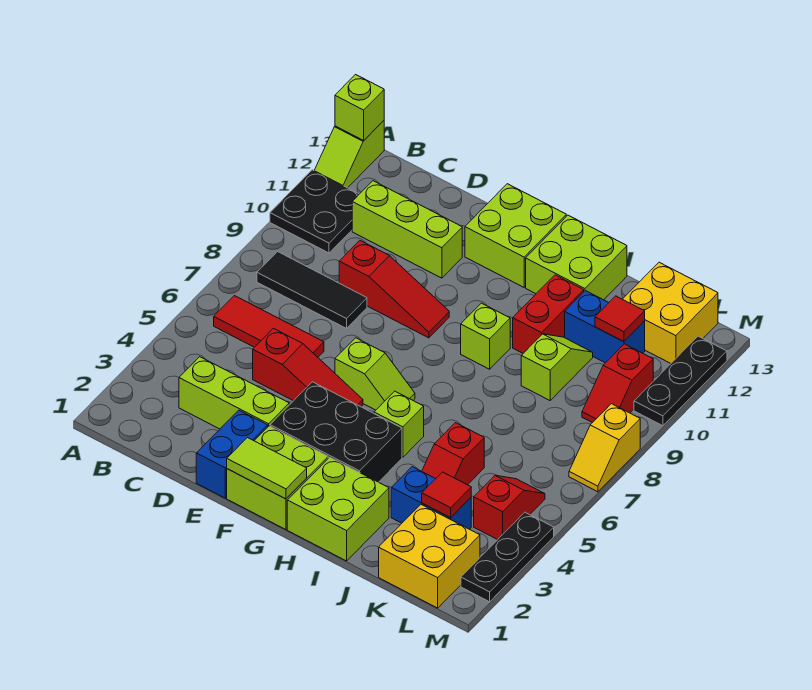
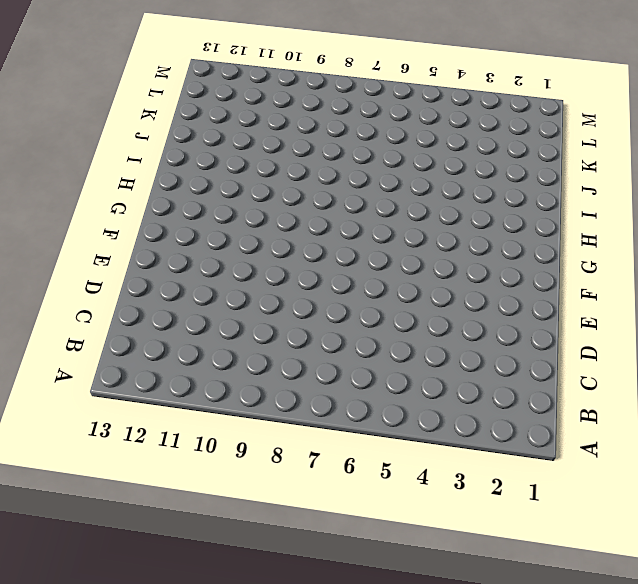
none -> black 2x2 plate [270,170,359,253]
none -> lime 1x2 slope [314,121,384,188]
none -> red 1x3 tile [214,296,324,357]
none -> black 1x3 tile [257,252,367,328]

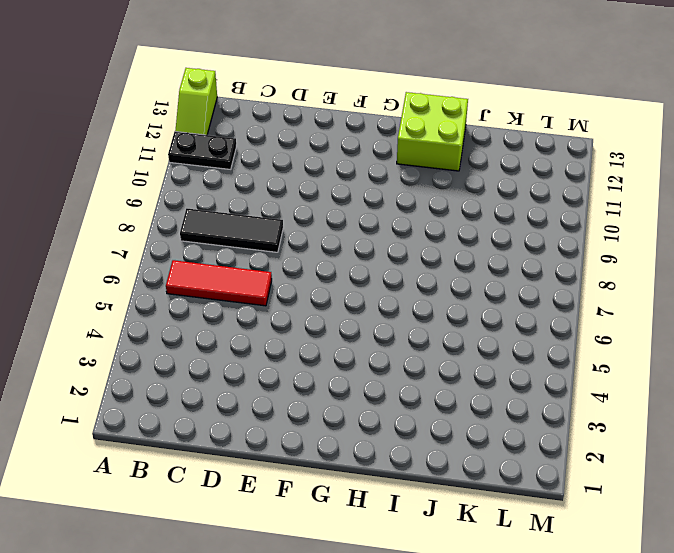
black 1x2 plate [168,132,236,169] -> black 2x2 plate [270,170,359,253]
none -> lime 1x3 brick [179,357,289,429]
none -> lime 1x3 brick [352,181,462,278]
none -> red 1x3 slope [253,328,363,407]
none -> red 1x3 slope [339,241,449,338]

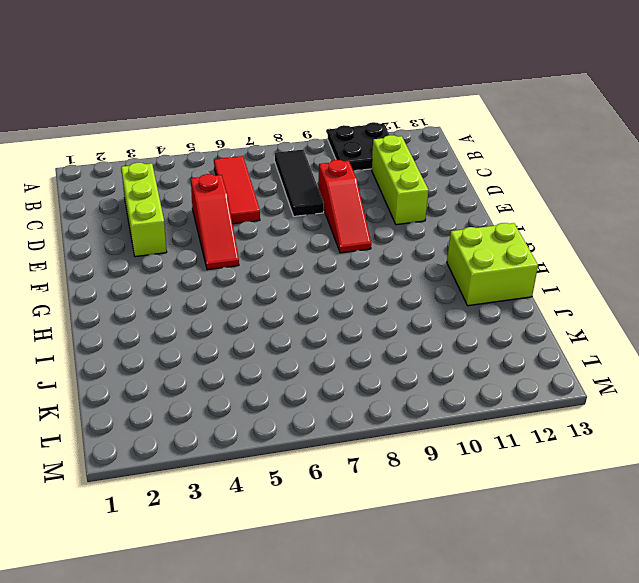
none -> lime 1x2 slope [314,121,384,188]
none -> blue 1x2 brick [196,410,268,498]
none -> lime 2x2 brick [227,426,328,530]
none -> black 2x3 brick [270,382,402,482]

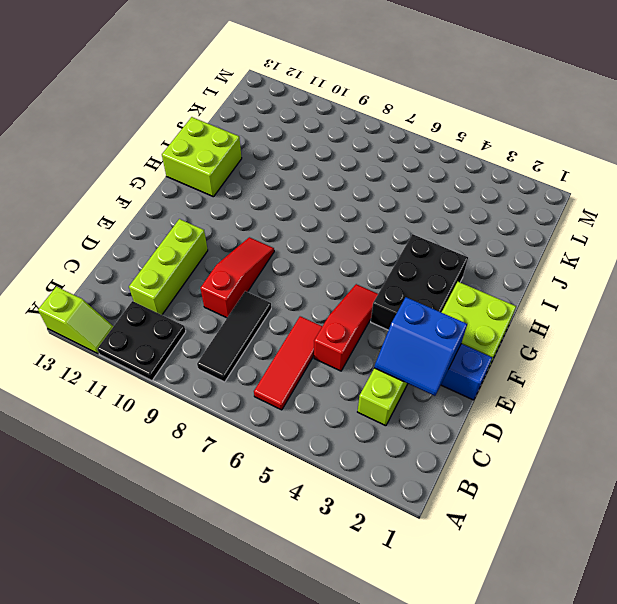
blue 2x2 slope [374,297,467,396] -> none
none -> lime 1x2 slope [335,338,415,410]
none -> lime 2x2 brick [465,184,566,287]
none -> lime 2x2 brick [287,457,389,561]
none -> lime 1x1 brick [374,391,424,457]

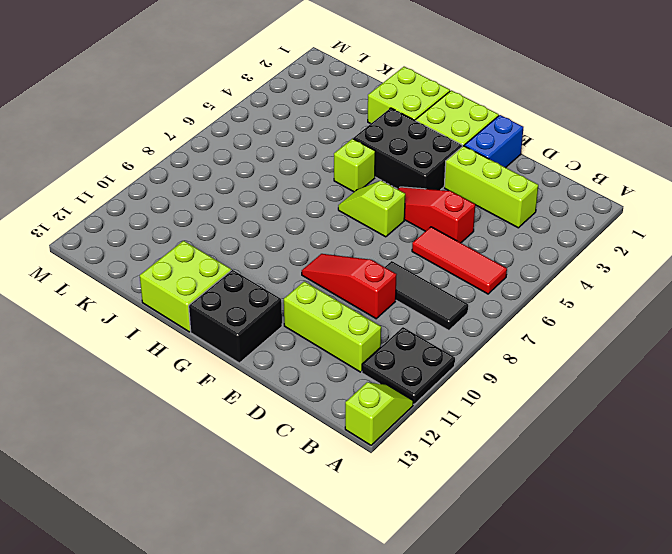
black 2x2 brick [189,270,282,363] -> lime 2x2 brick [465,184,566,287]
none -> lime 1x1 brick [461,303,510,369]
none -> red 1x2 brick [513,275,584,353]
none -> blue 1x2 brick [391,467,471,529]
none -> red 1x2 slope [422,423,484,485]

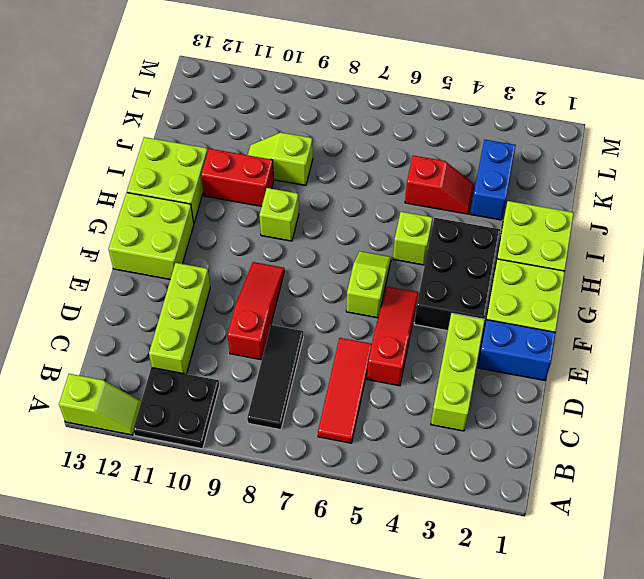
none -> blue 1x2 brick [565,291,645,363]
none -> yellow 2x2 brick [379,504,480,608]
none -> yellow 2x2 brick [623,262,718,363]
none -> red 1x2 slope [474,476,545,540]

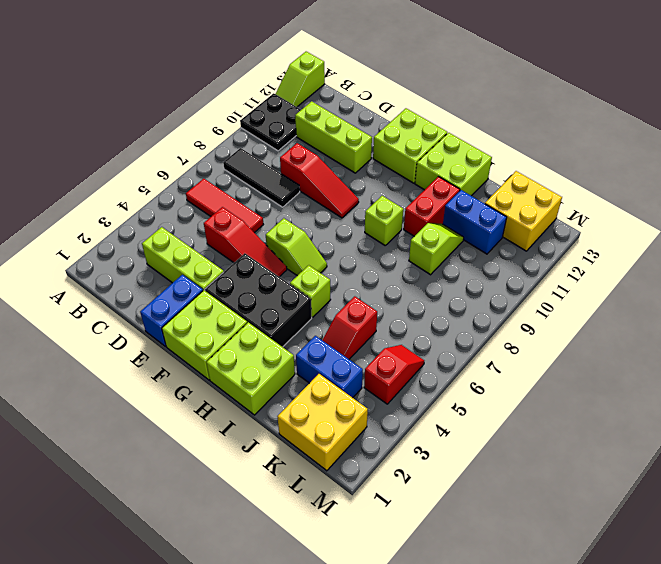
none -> red 1x2 slope [582,344,653,423]
none -> black 1x3 plate [461,512,554,602]
none -> yellow 1x2 slope [569,404,640,492]
none -> black 1x3 plate [634,336,727,426]

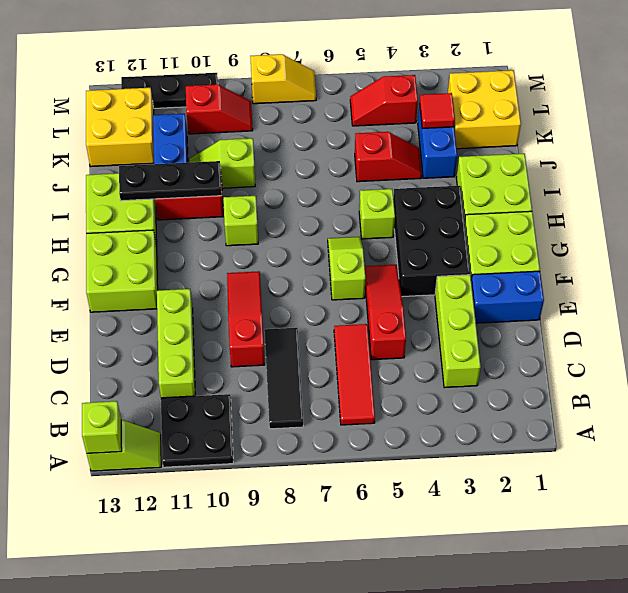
black 1x3 plate [119,161,222,201] -> black 1x3 plate moved to [461,512,554,602]
none -> lime 1x2 tile [227,438,307,499]
none -> red 1x1 tile [595,296,645,342]

